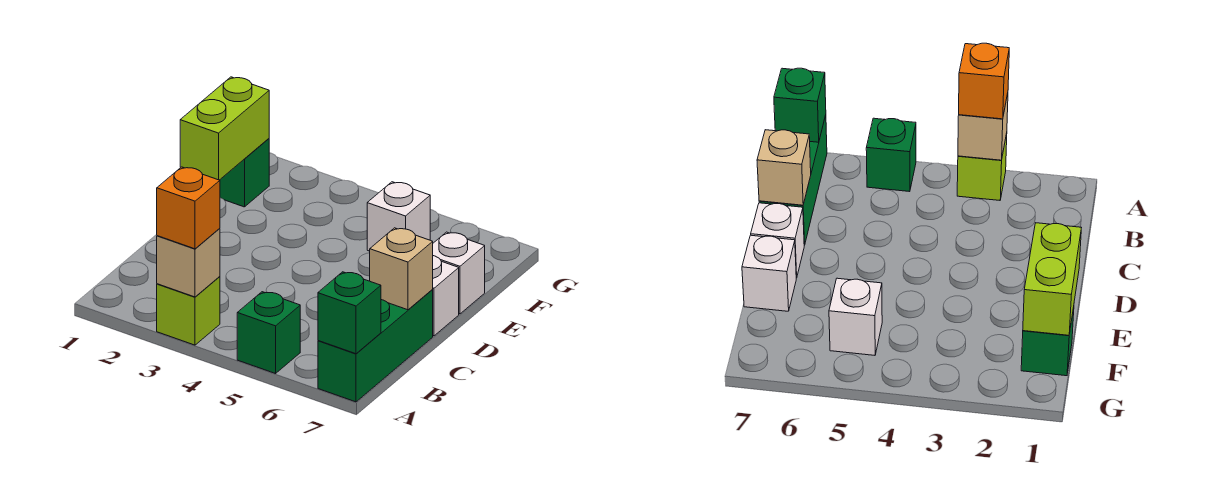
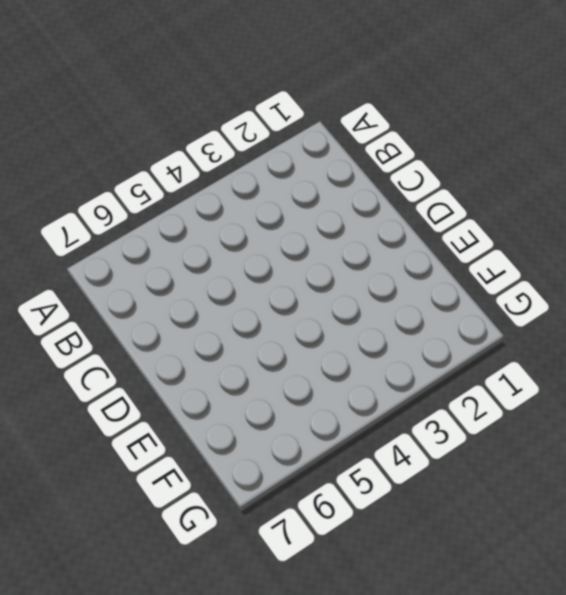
none -> lime 1x1 brick [157,277,220,345]
none -> green 1x1 brick [237,292,300,374]
none -> green 1x3 brick [318,290,433,402]

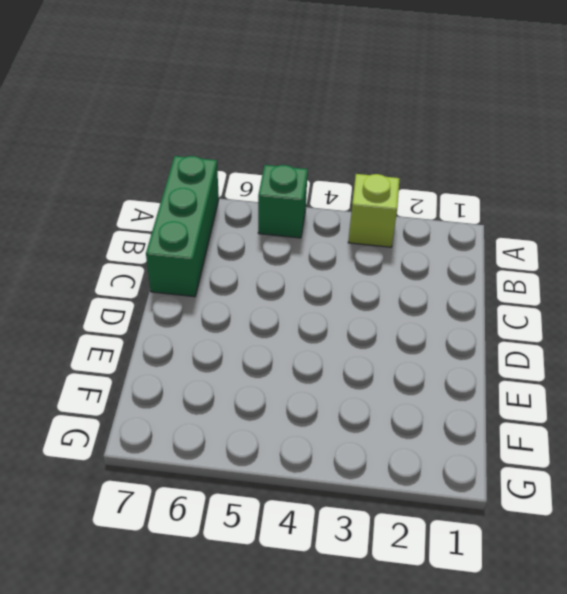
none -> white 1x1 brick [432,256,459,336]
none -> white 1x1 brick [433,232,485,314]
none -> green 1x1 brick [220,139,269,207]

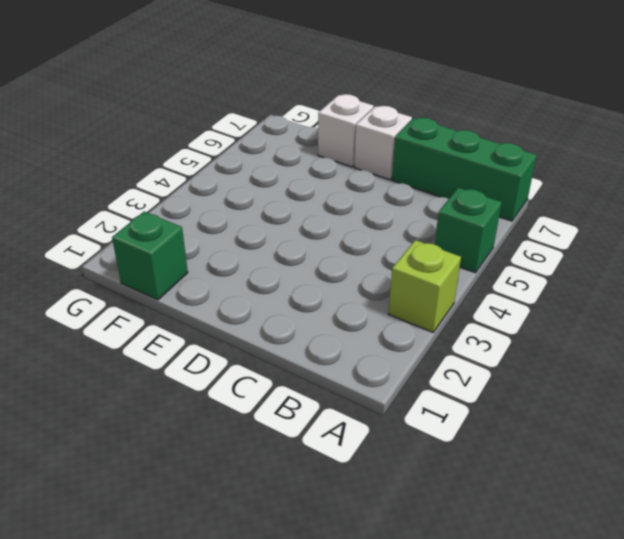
none -> white 1x1 brick [367,182,430,251]
none -> tan 1x1 brick [157,228,220,297]
none -> green 1x1 brick [318,272,381,354]

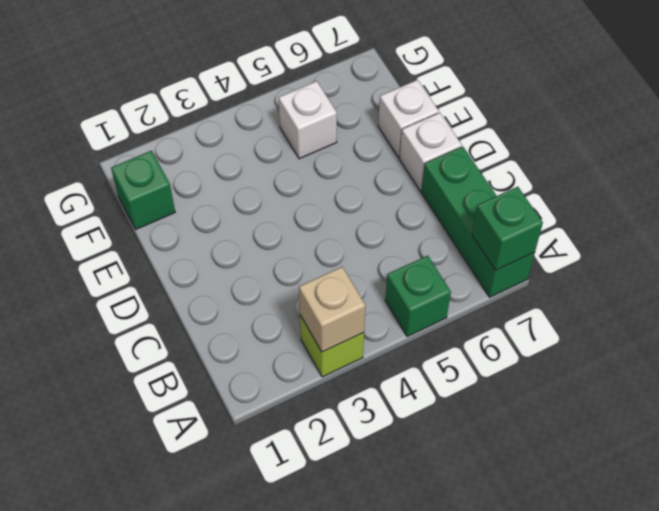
none -> tan 1x1 brick [370,228,433,310]
none -> lime 1x2 brick [180,77,269,180]
none -> orange 1x1 brick [157,167,220,249]

